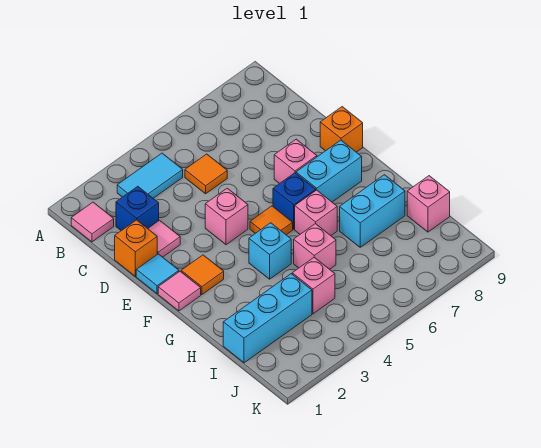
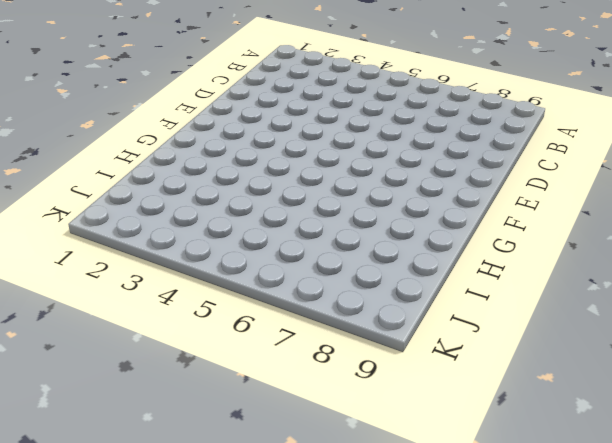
none -> pink 1x1 tile [71,202,114,242]
none -> cyan 1x2 tile [117,153,183,198]
none -> blue 1x1 brick [116,186,159,231]

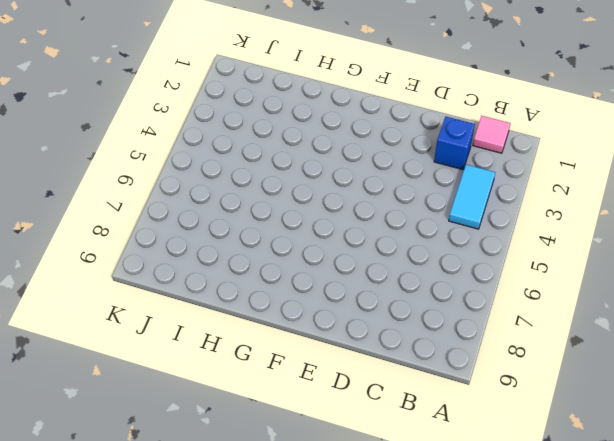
none -> orange 1x1 tile [185,154,227,194]
none -> orange 1x1 brick [115,220,157,276]
none -> pink 1x1 tile [148,220,180,257]

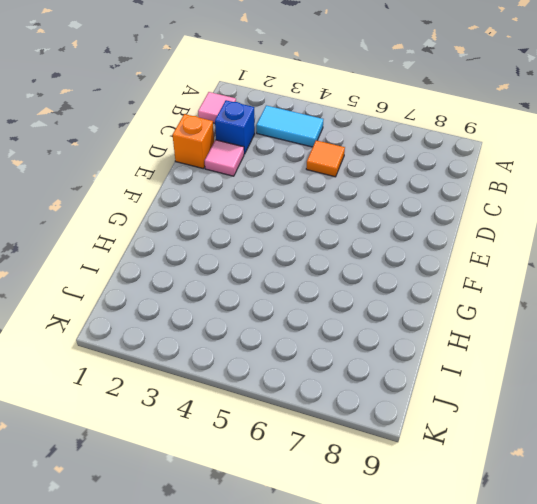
none -> cyan 1x1 tile [136,254,179,294]
none -> pink 1x1 brick [205,188,248,245]
none -> pink 1x1 brick [274,139,317,184]

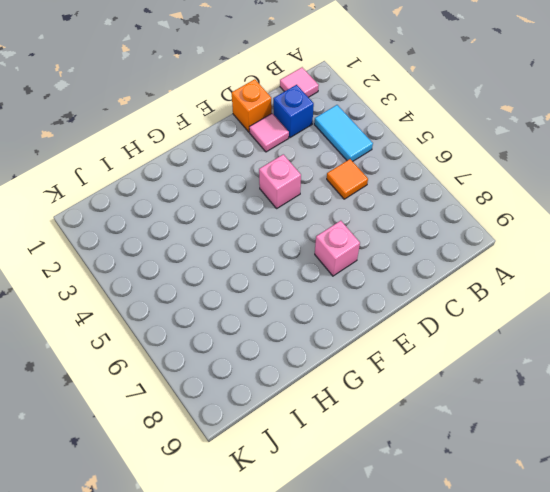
none -> cyan 1x1 tile [136,254,179,294]
none -> orange 1x1 brick [320,107,363,152]
none -> pink 1x1 tile [158,271,201,311]

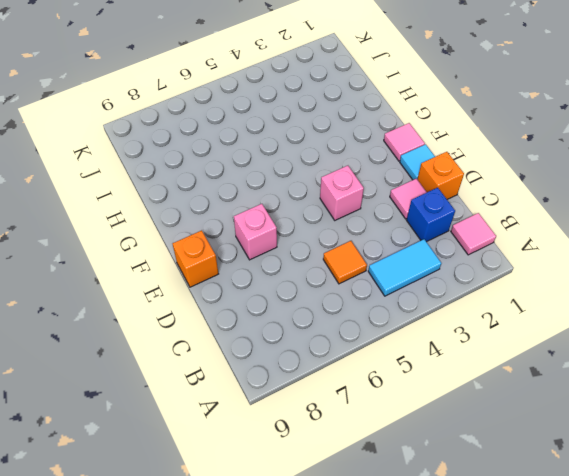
none -> orange 1x1 tile [181,255,224,295]
none -> orange 1x1 tile [250,206,293,235]
none -> blue 1x1 brick [273,173,316,229]

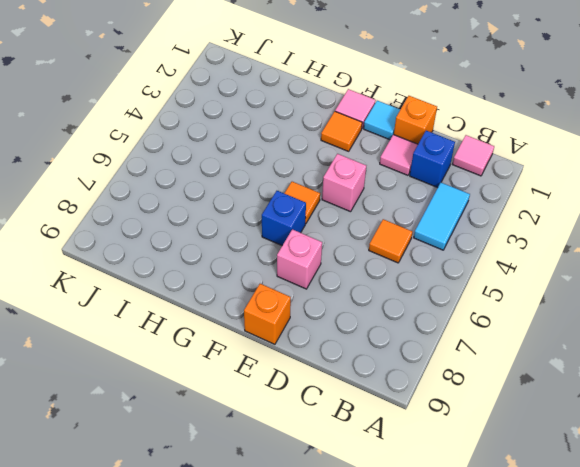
none -> cyan 1x2 brick [296,140,362,202]
none -> cyan 1x1 brick [249,223,291,279]
none -> pink 1x1 brick [295,190,337,236]

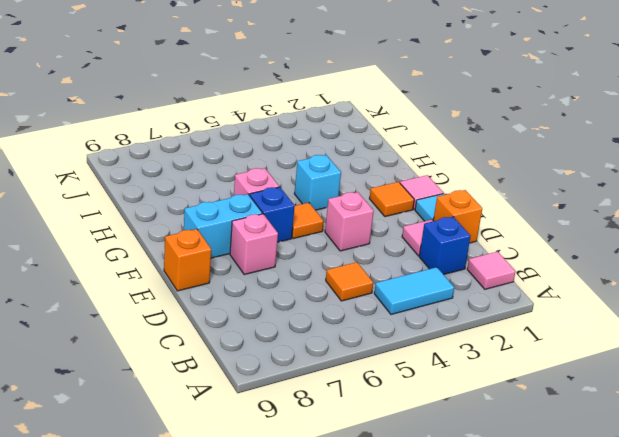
none -> pink 1x1 brick [294,224,336,269]
none -> cyan 1x2 brick [340,175,405,247]
none -> cyan 1x3 brick [223,274,312,363]

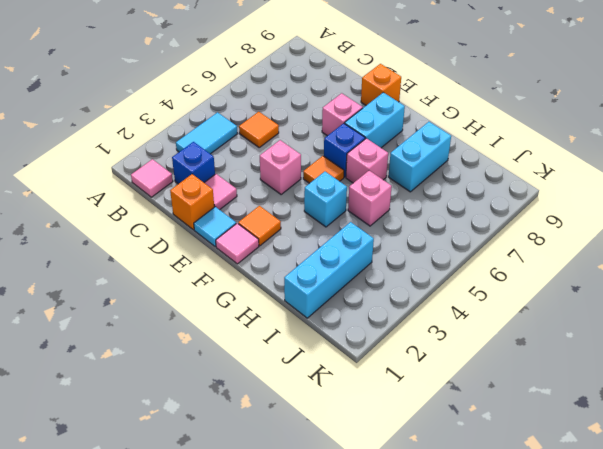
none -> pink 1x1 brick [292,257,335,314]
none -> pink 1x1 brick [407,176,450,232]

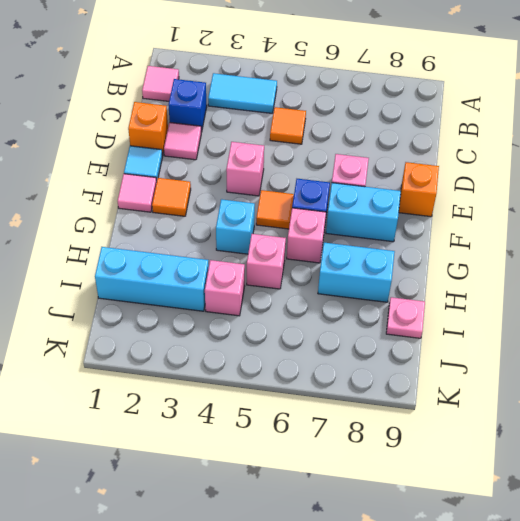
pink 1x1 plate [386,297,425,338] -> pink 1x1 brick [407,176,450,232]

